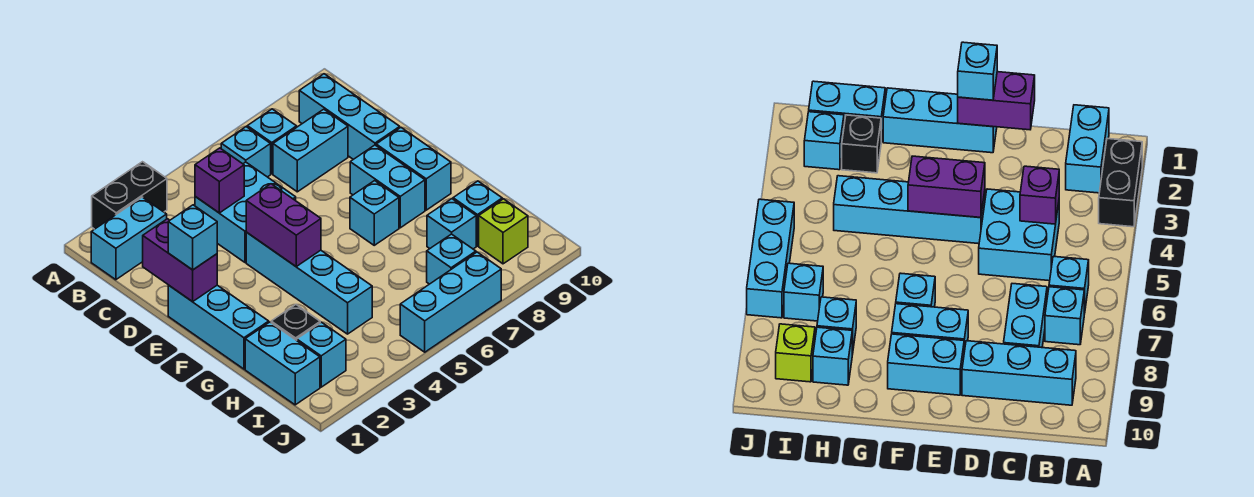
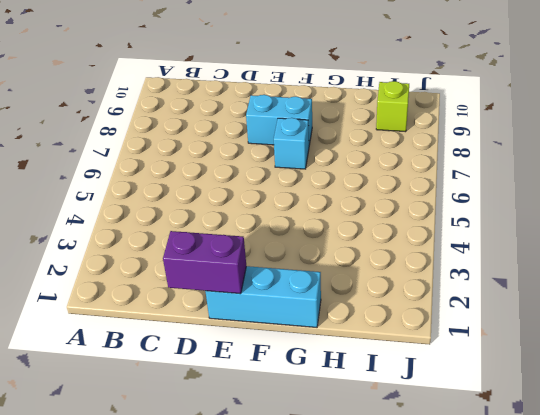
none -> black 1x2 brick [92,162,167,229]
none -> cyan 1x2 brick [91,197,167,280]
none -> cyan 1x1 brick [221,127,271,177]

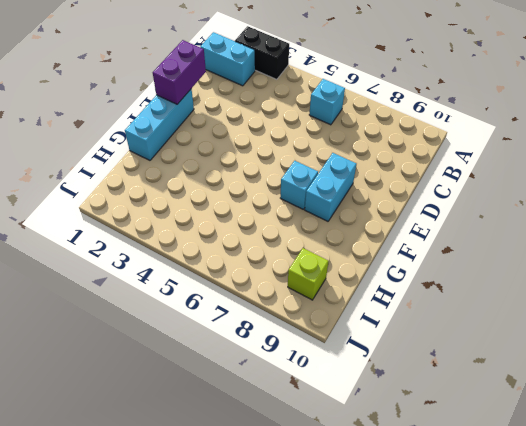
none -> cyan 1x1 brick [247,109,297,174]
none -> cyan 1x3 brick [299,74,400,159]
none -> cyan 2x2 brick [195,162,296,262]

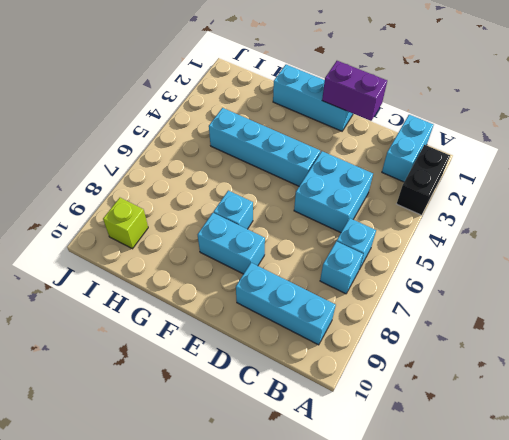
none -> cyan 1x2 brick [273,109,348,192]
none -> cyan 1x2 brick [376,128,451,210]
none -> cyan 1x2 brick [245,322,320,405]

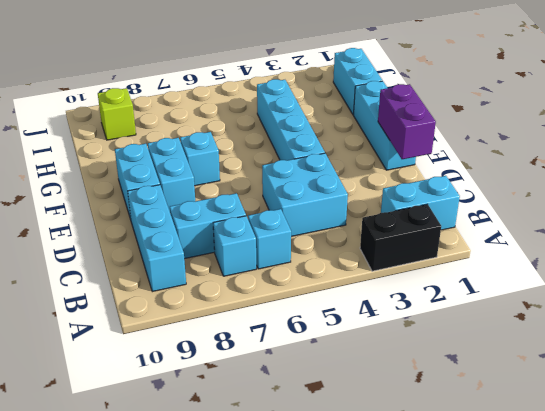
none -> black 1x1 brick [271,305,320,340]
none -> cyan 1x1 brick [427,199,476,249]
none -> cyan 1x1 brick [453,181,502,246]

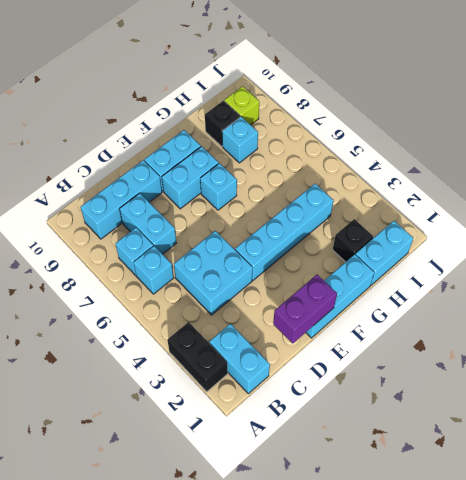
black 1x1 brick [205,101,240,147] -> cyan 1x1 brick [453,181,502,246]
none -> cyan 1x1 brick [297,322,346,387]
none -> cyan 1x1 brick [427,234,476,284]
none -> cyan 1x3 brick [400,252,501,352]

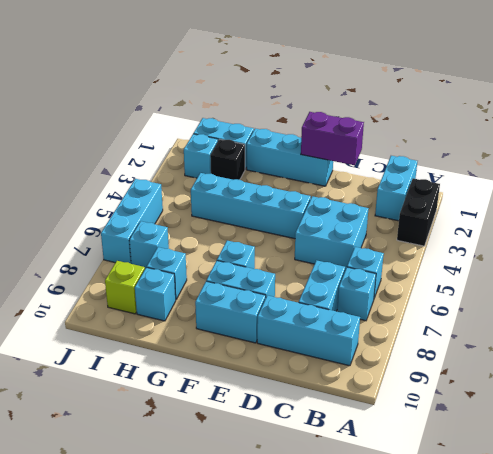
none -> purple 1x1 brick [195,148,244,213]
none -> purple 1x2 brick [246,184,321,266]
none -> cyan 1x1 brick [168,205,217,270]

